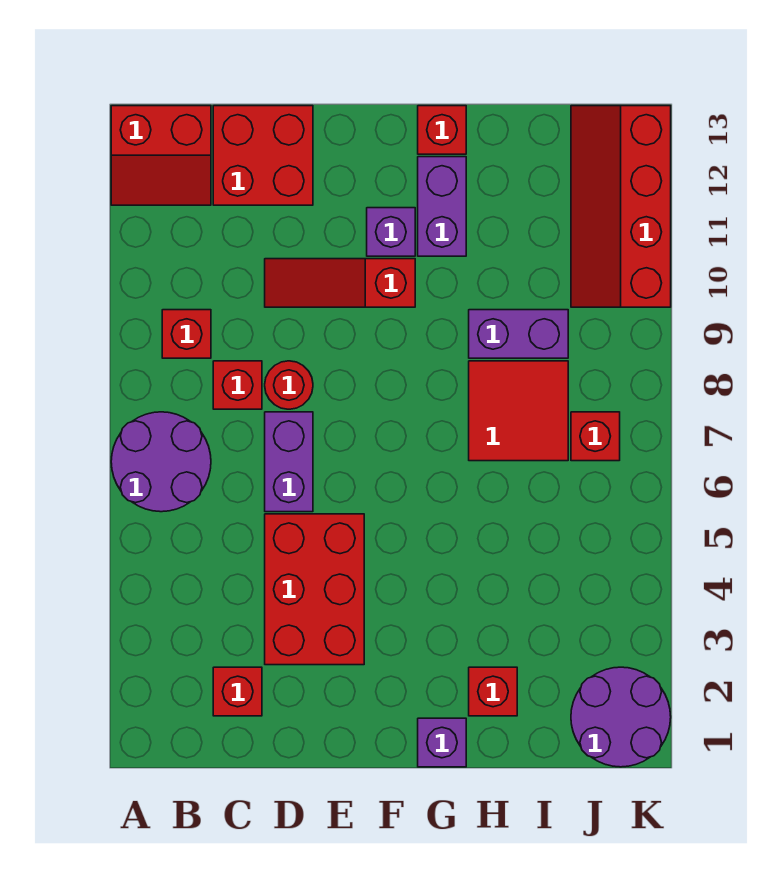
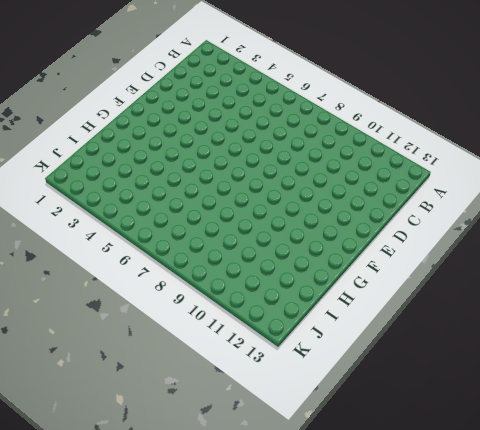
none -> purple 2x2 round brick [111,412,211,512]
none -> red 2x2 slope [111,106,211,205]
none -> red 1x1 brick [162,310,211,358]

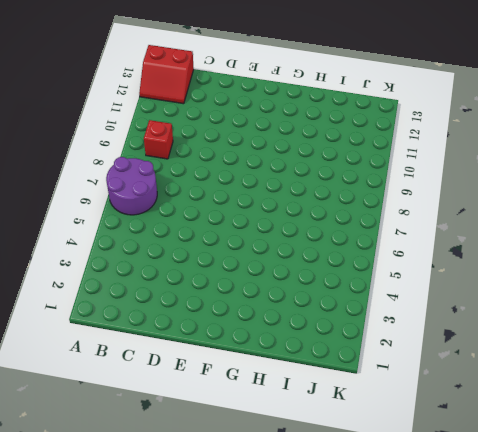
none -> red 1x1 brick [213,667,262,716]
none -> red 1x1 brick [213,361,262,409]
none -> red 2x2 brick [213,106,313,205]

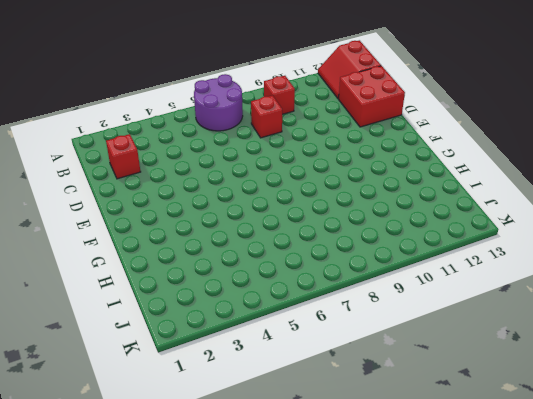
none -> red 2x3 brick [265,514,364,665]
none -> purple 1x2 brick [265,412,313,512]
none -> red 1x1 round brick [265,361,313,409]

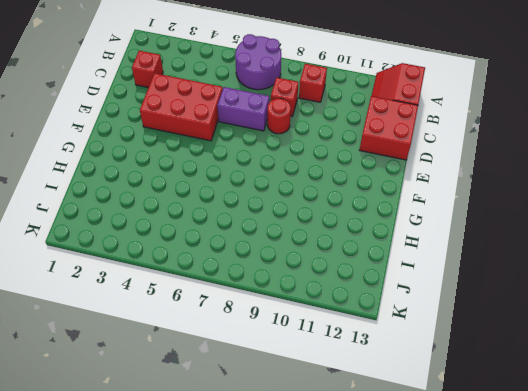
none -> red 1x3 slope [265,259,415,307]
none -> purple 1x1 brick [367,208,415,256]
none -> purple 1x1 brick [418,718,466,767]

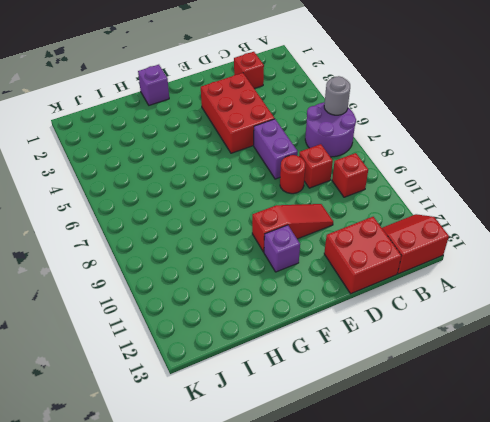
grey 1x1 round brick [324,76,350,115] -> none
none -> purple 1x2 brick [418,157,466,256]
none -> red 1x1 brick [418,106,466,154]
none -> red 1x1 brick [469,667,517,716]

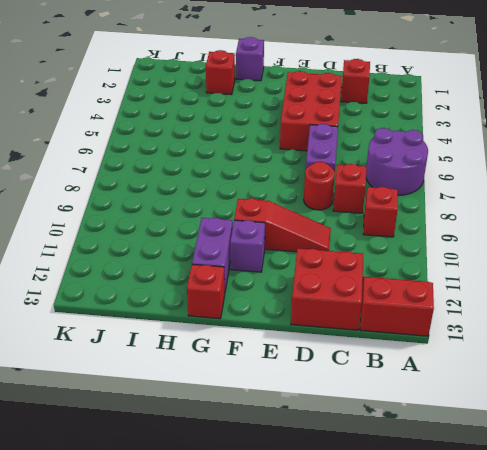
none -> red 2x2 tile [469,361,568,461]
none -> purple 1x2 brick [469,310,568,358]
none -> purple 2x2 round brick [571,667,671,767]

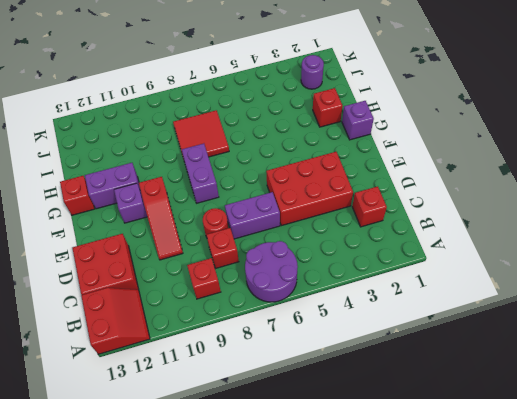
purple 1x2 brick [182,144,219,203] -> purple 1x2 brick moved to [469,310,568,358]
purple 1x1 round brick [301,55,324,89] -> purple 2x2 round brick [571,667,671,767]
none -> red 1x1 brick [571,412,620,461]
none -> red 2x4 slope [571,106,671,307]

